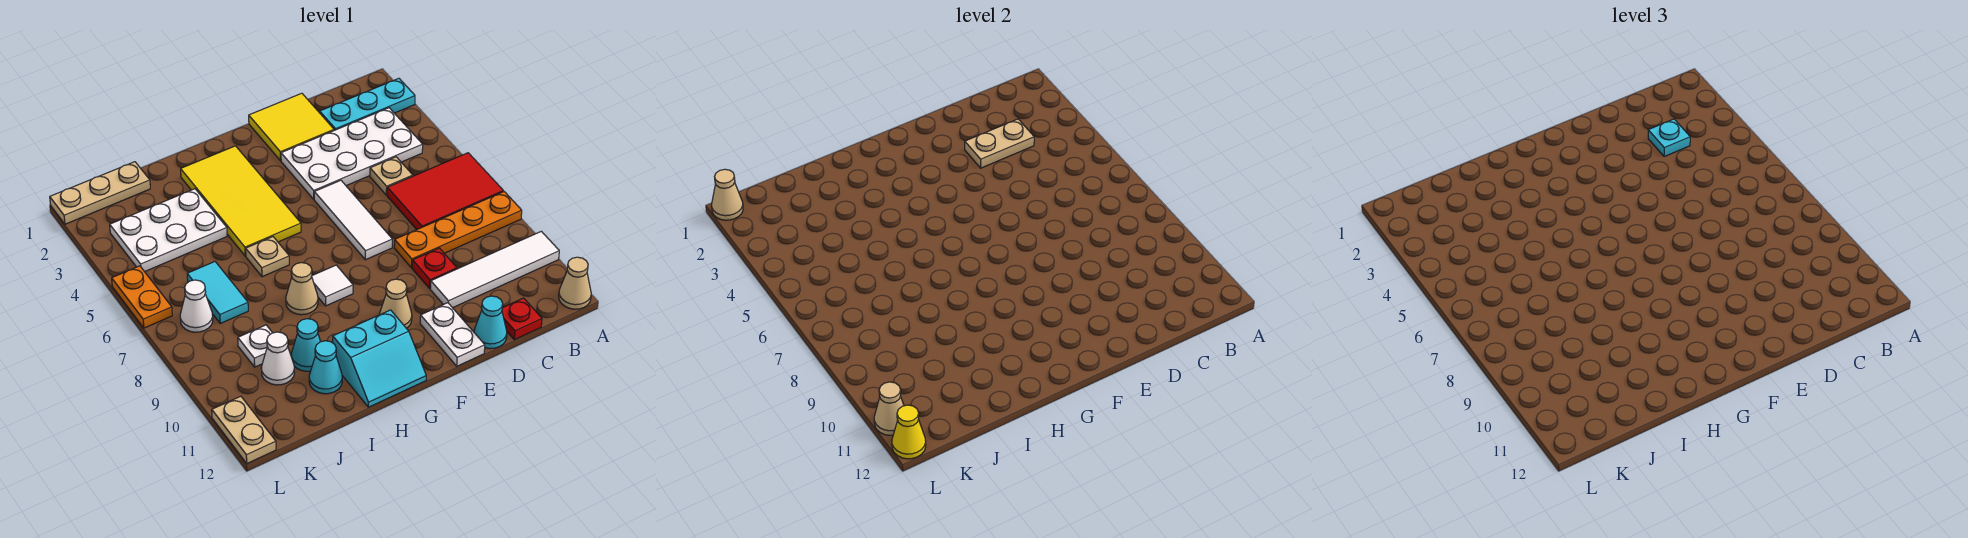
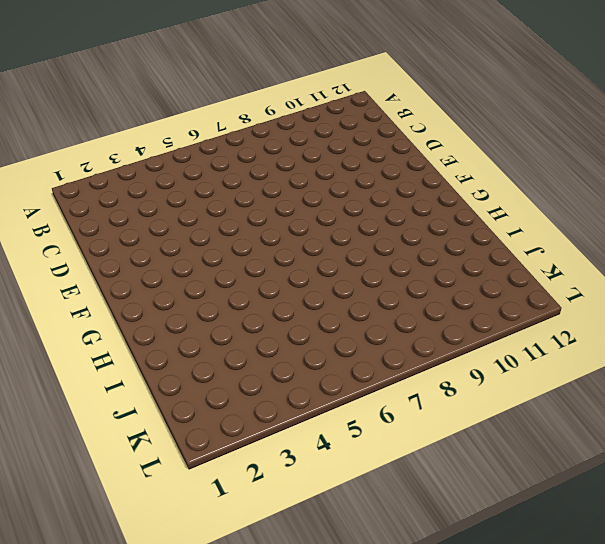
none -> cyan 1x3 plate [320,78,415,130]
none -> red 2x3 tile [387,153,503,229]
none -> orange 1x4 plate [394,192,522,268]
none -> white 1x4 tile [430,231,559,308]

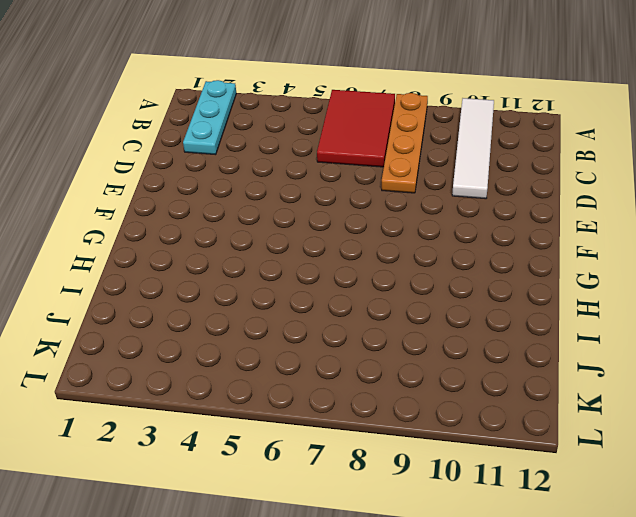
none -> tan 1x1 cone [559,257,591,309]
none -> white 2x4 plate [281,108,423,199]
none -> tan 1x1 plate [370,157,413,195]
none -> red 1x1 plate [502,298,542,340]

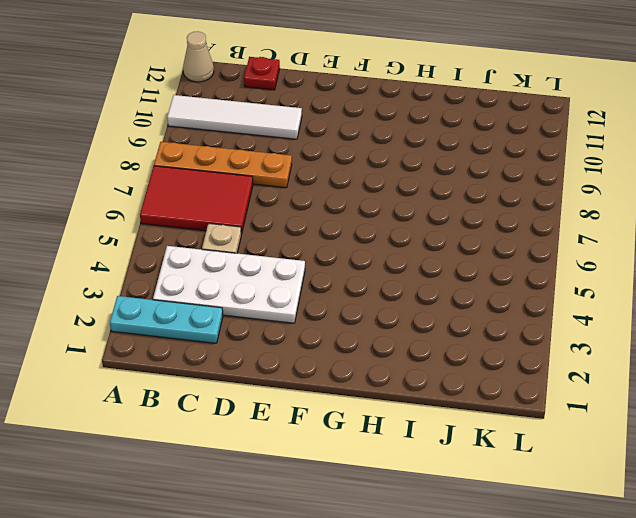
none -> yellow 2x2 tile [249,93,334,161]
none -> red 1x1 plate [412,248,457,288]
none -> cyan 1x1 cone [474,296,507,349]
none -> white 1x3 tile [314,180,392,260]

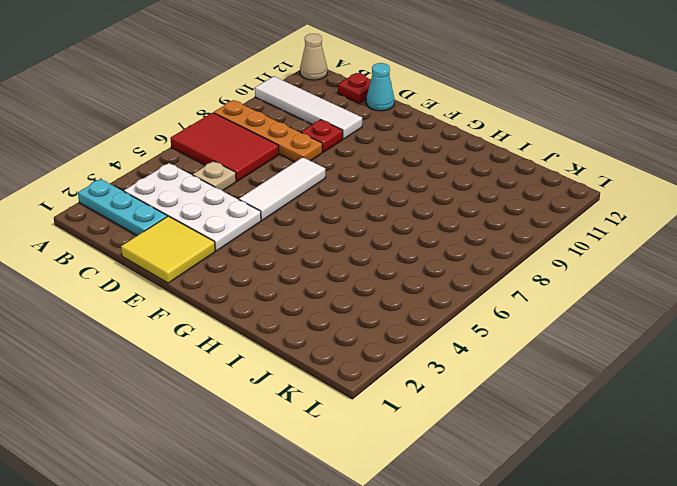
none -> white 1x2 plate [420,303,485,366]
none -> tan 1x1 cone [379,279,412,328]
none -> yellow 2x4 tile [181,146,301,256]
none -> white 1x1 tile [312,265,353,306]

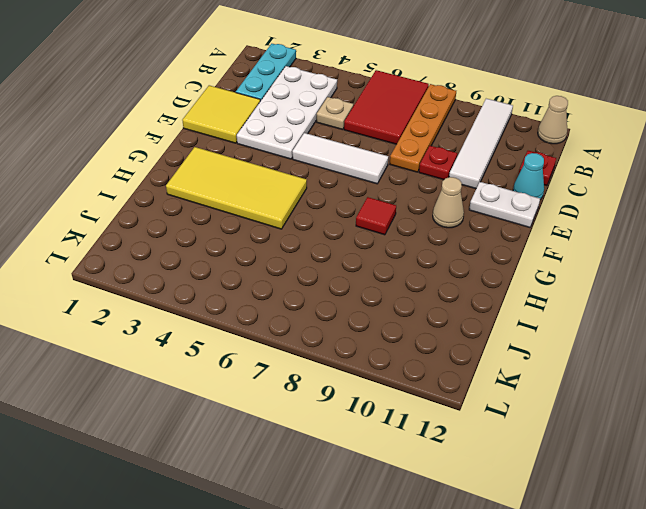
red 1x1 tile [356,197,396,235] -> white 1x1 tile [312,265,353,306]
none -> cyan 2x2 slope [333,310,426,407]
none -> tan 1x1 plate [246,237,289,277]
none -> tan 1x1 cone [286,263,318,315]
none -> white 2x3 plate [110,189,227,272]

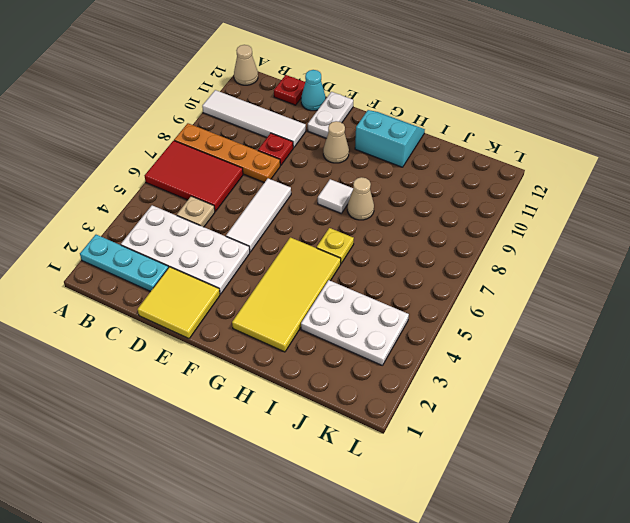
yellow 1x1 plate [317,228,354,264] -> tan 1x1 plate [246,237,289,277]
none -> cyan 1x1 cone [291,319,321,371]
none -> cyan 1x1 cone [309,341,342,394]
none -> tan 1x3 plate [50,162,150,224]
none -> cyan 1x2 tile [187,262,248,323]

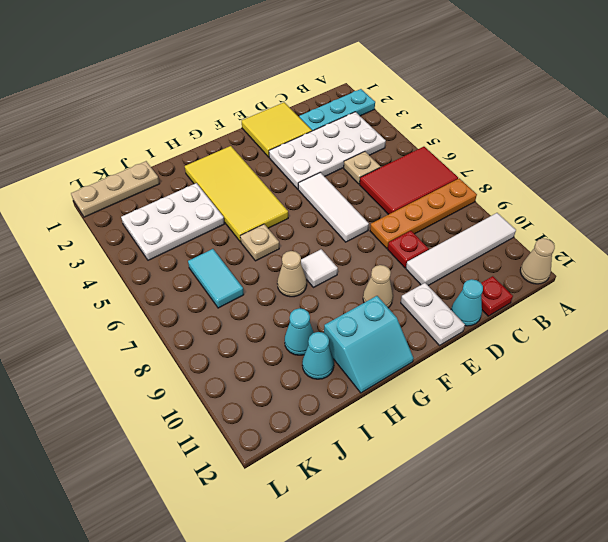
none -> white 1x1 plate [238,325,272,367]
none -> white 1x1 cone [261,332,294,385]
none -> white 1x1 cone [180,280,213,332]
none -> orange 1x2 plate [112,266,172,328]

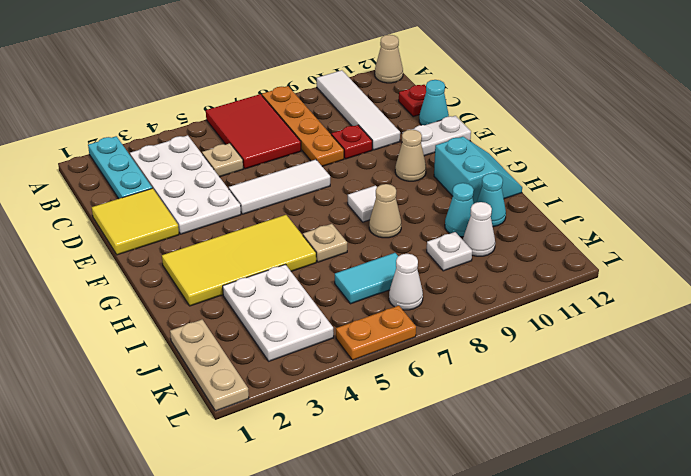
none -> tan 1x2 plate [212,396,276,463]
none -> tan 1x2 plate [965,119,1034,168]
none -> tan 1x1 cone [712,169,743,220]
none -> tan 1x1 cone [874,382,904,435]

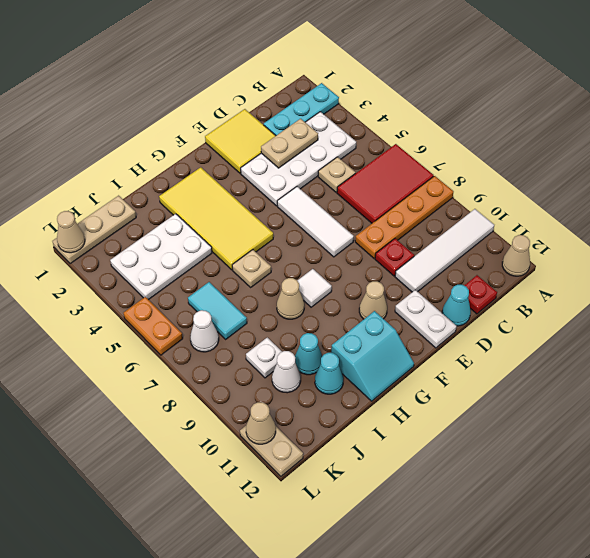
none -> yellow 1x1 cone [892,405,926,459]
none -> cyan 1x1 plate [1648,119,1690,157]

